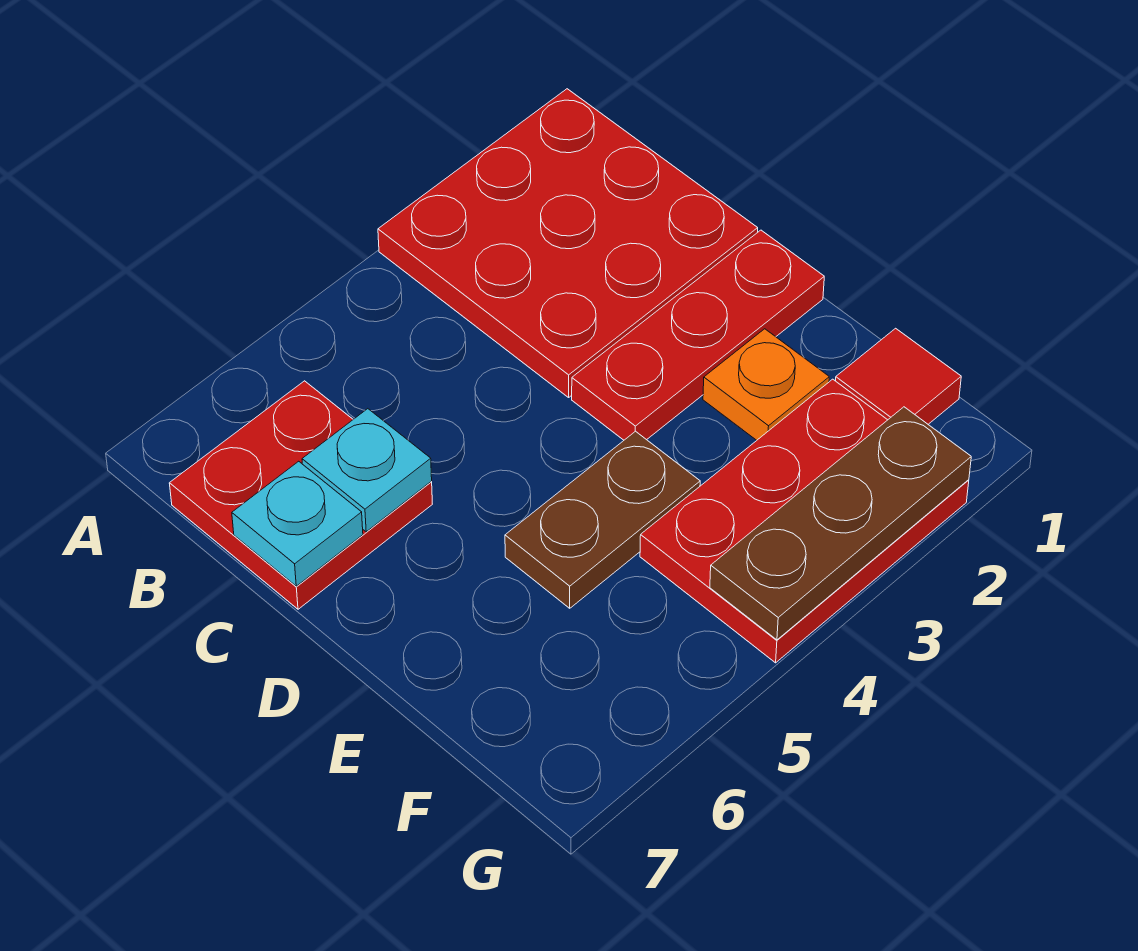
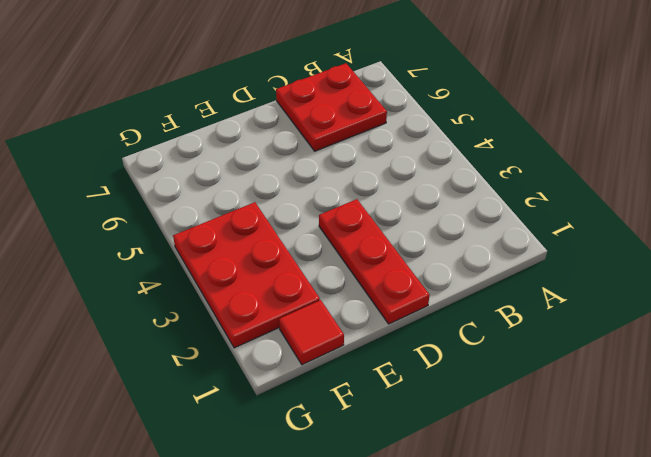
none -> red 3x3 plate [378,89,758,397]
none -> orange 1x1 plate [703,329,829,440]

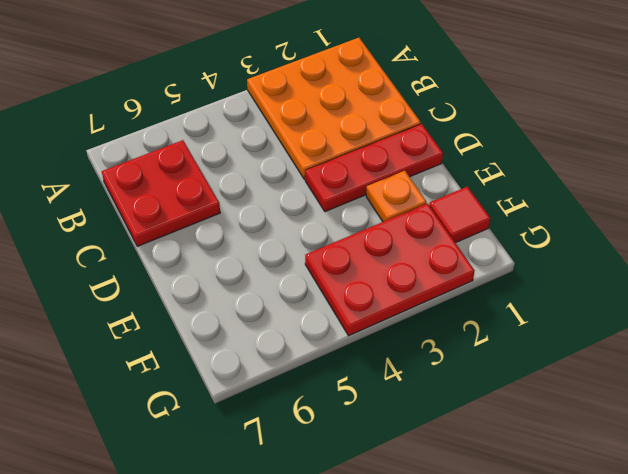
orange 3x3 plate [247,38,421,179] -> red 3x3 plate [378,89,758,397]
none -> brown 1x2 plate [505,431,700,608]
none -> cyan 1x1 plate [302,409,432,532]

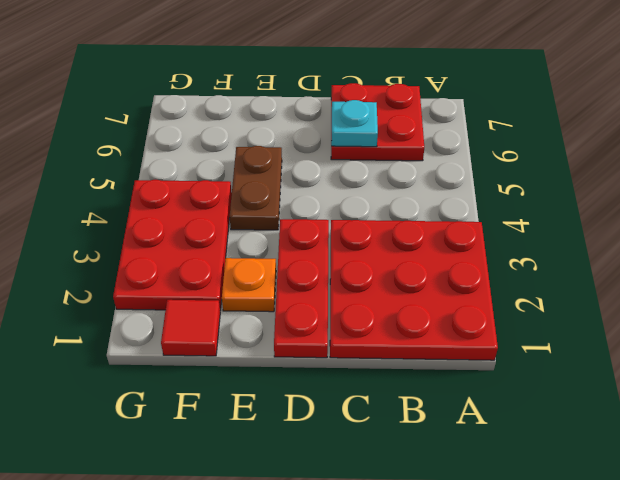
none -> cyan 1x1 plate [232,461,363,586]
none -> brown 1x3 plate [710,407,971,640]

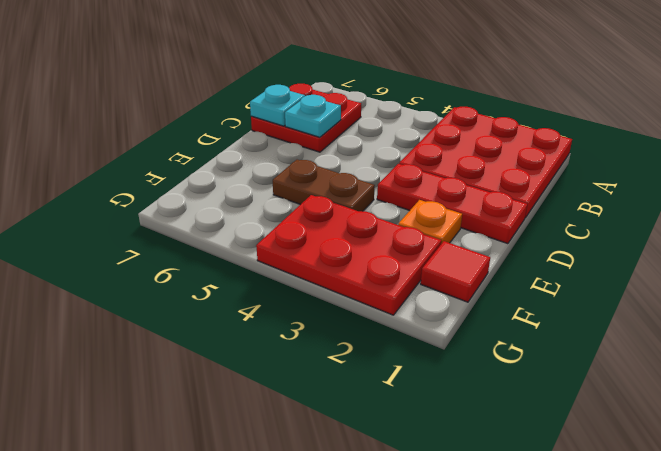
none -> brown 1x3 plate [710,407,971,640]

